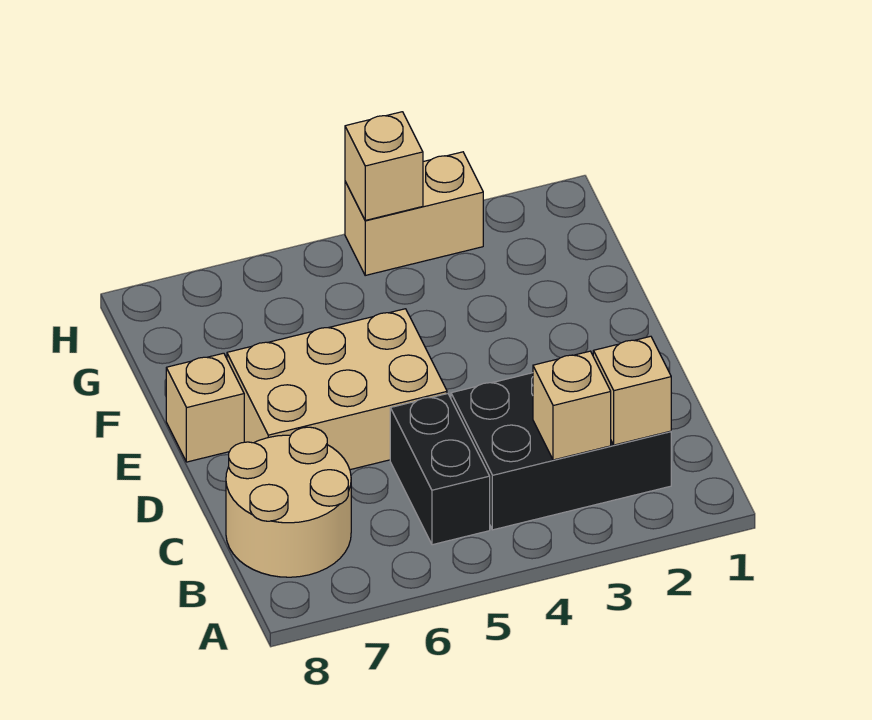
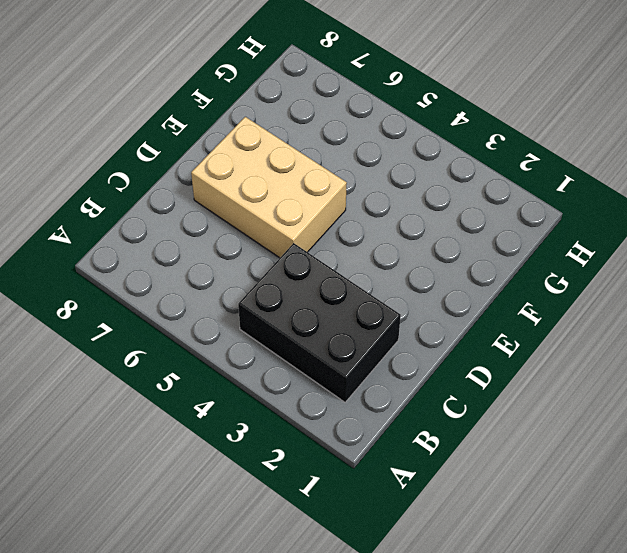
none -> black 1x2 brick [390,394,490,545]
none -> tan 2x2 round brick [226,427,351,577]

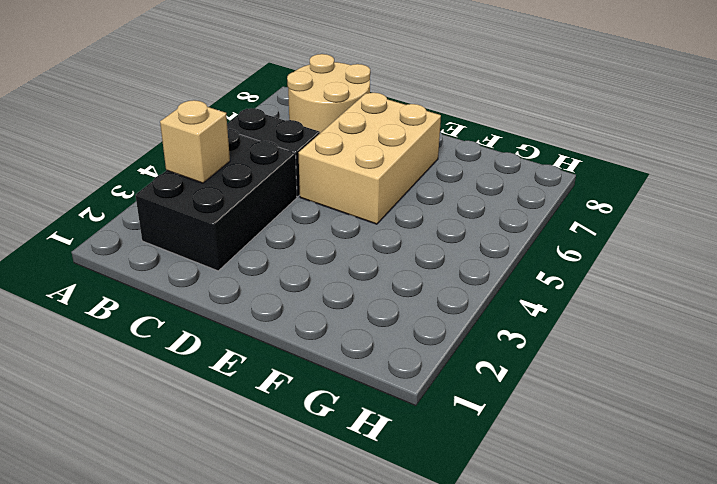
none -> tan 1x1 brick [166,353,244,462]
none -> tan 1x2 brick [345,152,483,275]

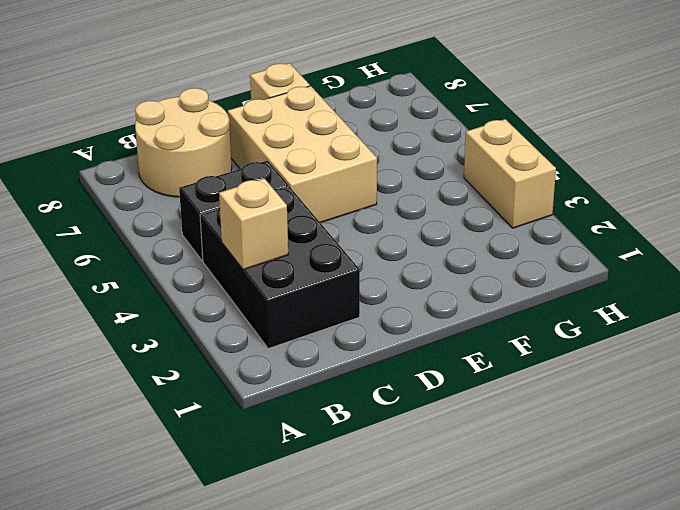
none -> tan 1x1 brick [593,336,671,445]
none -> tan 1x1 brick [345,112,423,220]

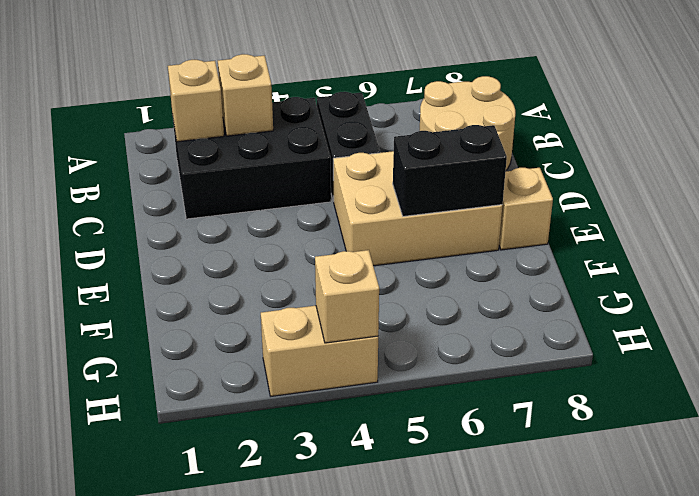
black 1x2 brick [393,125,507,216] -> none

